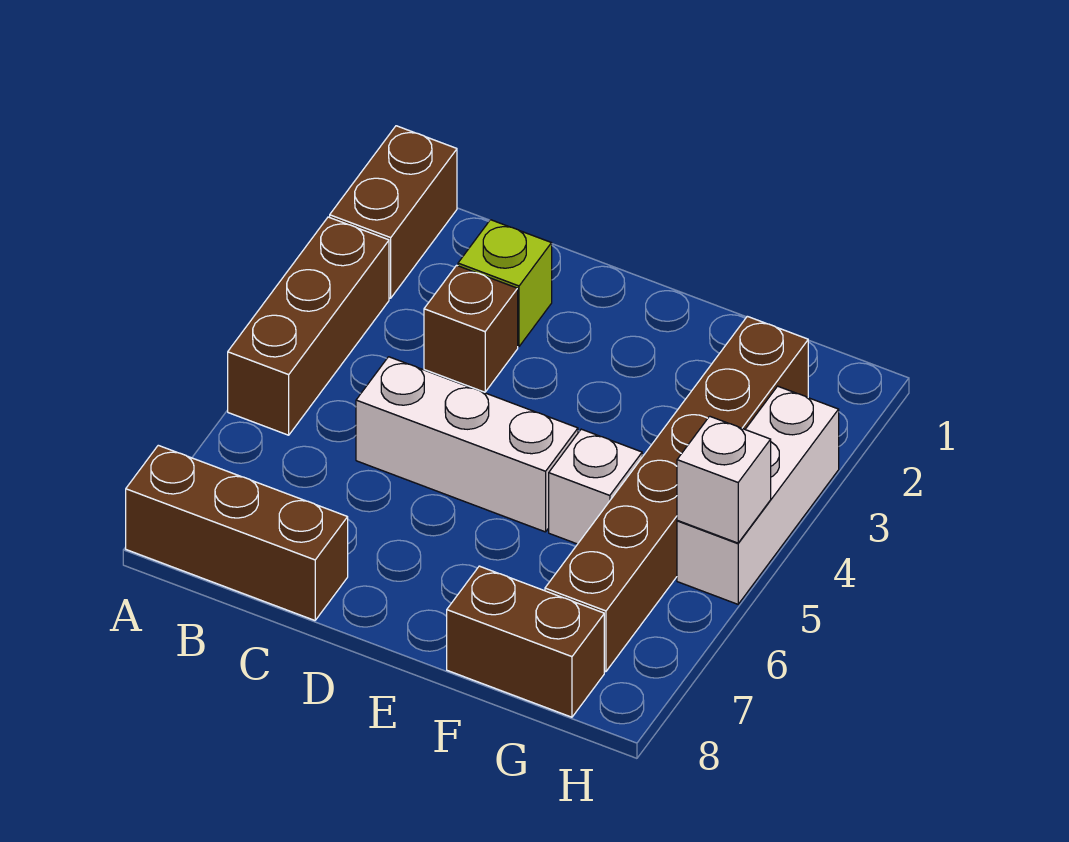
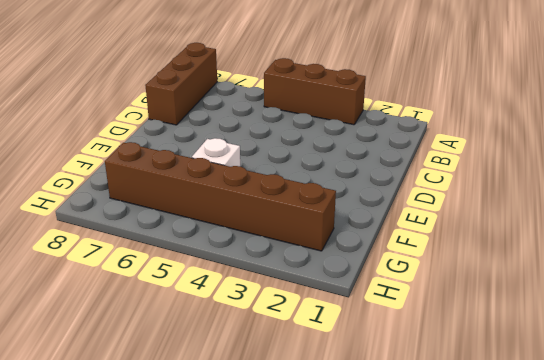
none -> brown 1x2 brick [330,126,457,298]
none -> lime 1x1 brick [458,220,552,347]

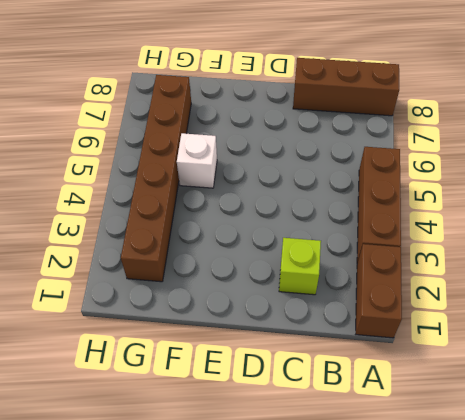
none -> brown 1x1 brick [424,265,518,392]
none -> white 1x3 brick [356,357,578,532]

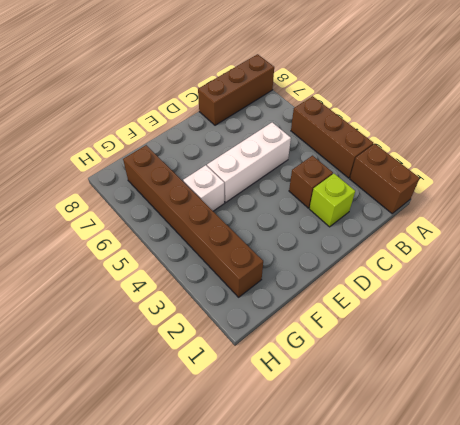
none -> brown 1x2 brick [447,566,604,717]
none -> white 1x3 brick [677,386,839,604]

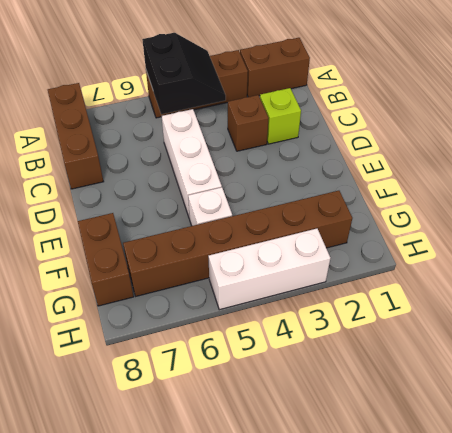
black 2x2 slope [142,33,226,114] -> none
none -> white 1x1 brick [677,416,771,543]

